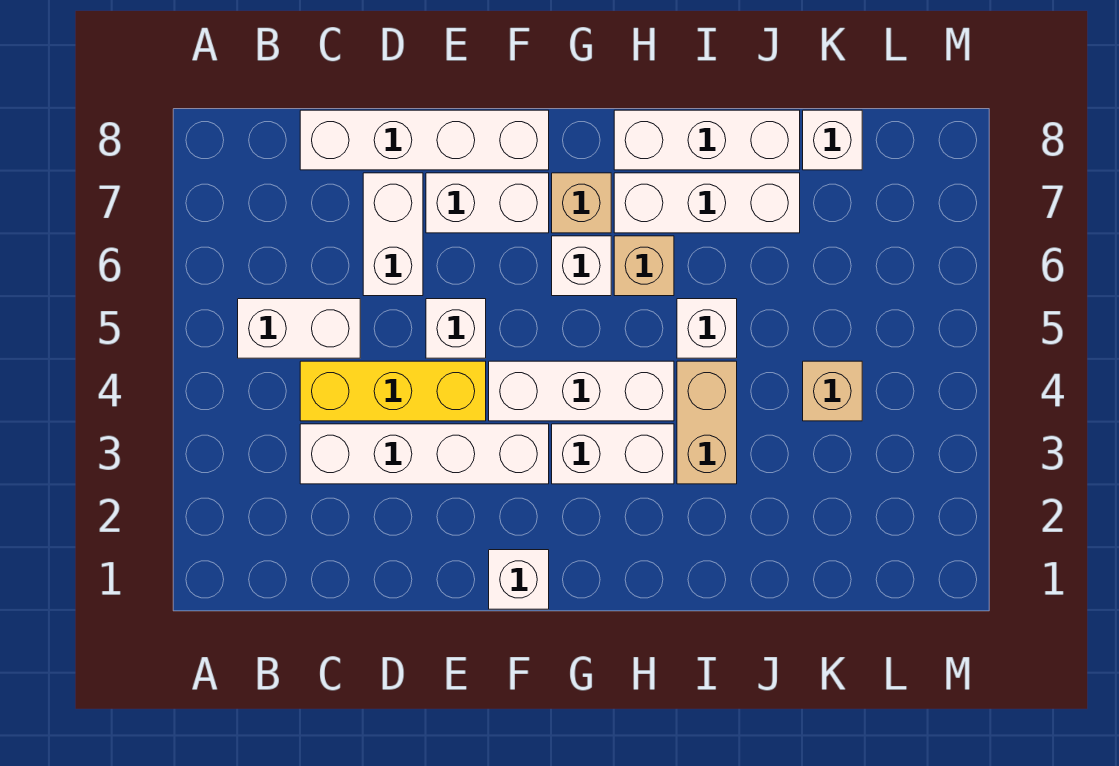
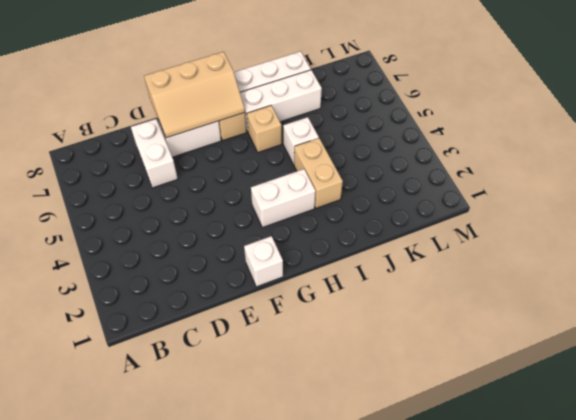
tan 2x3 slope [144,52,245,138] -> none
none -> white 1x2 brick [238,299,360,358]
none -> white 1x4 brick [300,424,549,484]
none -> yellow 1x3 brick [300,361,486,421]

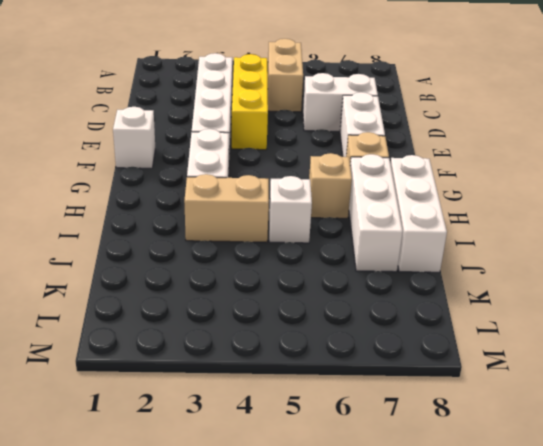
tan 1x2 brick [268,39,303,112] -> white 1x2 brick [238,299,360,358]
none -> white 1x4 brick [300,110,549,170]
none -> white 1x1 brick [426,299,486,358]
none -> white 1x3 brick [489,361,674,421]

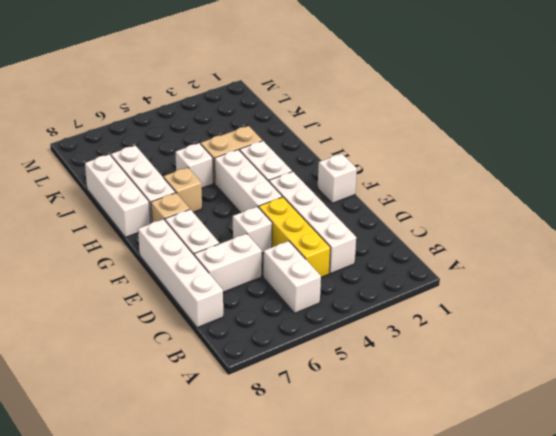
none -> white 1x1 brick [552,236,611,296]
none -> tan 1x1 brick [803,361,862,421]
none -> white 1x1 brick [803,110,862,170]

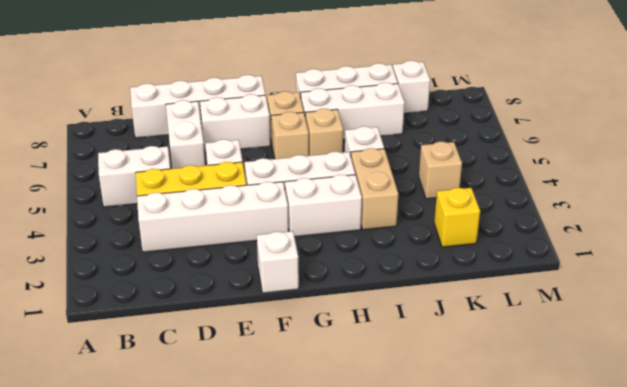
tan 1x1 brick [271,112,309,159] -> white 1x1 brick [552,236,611,296]
yellow 1x1 brick [434,188,480,247] -> none

